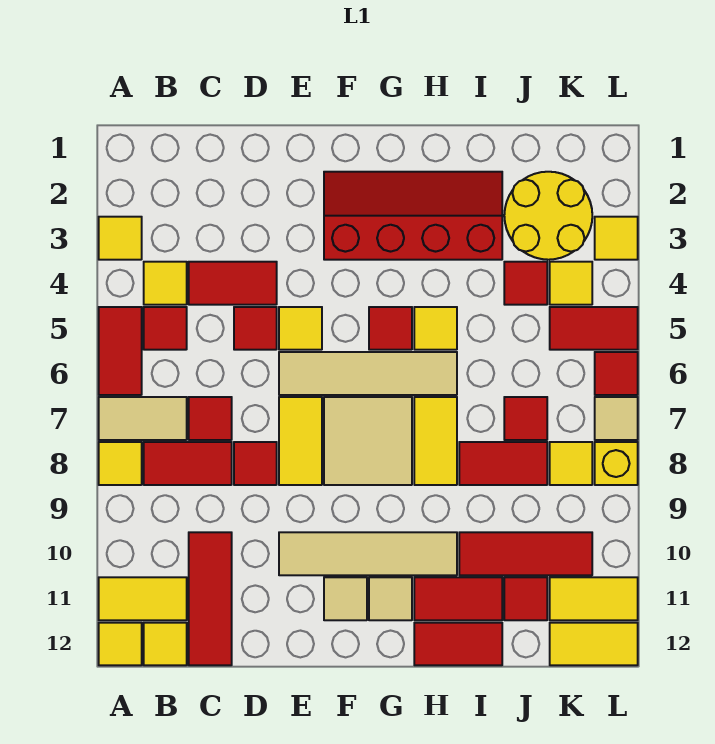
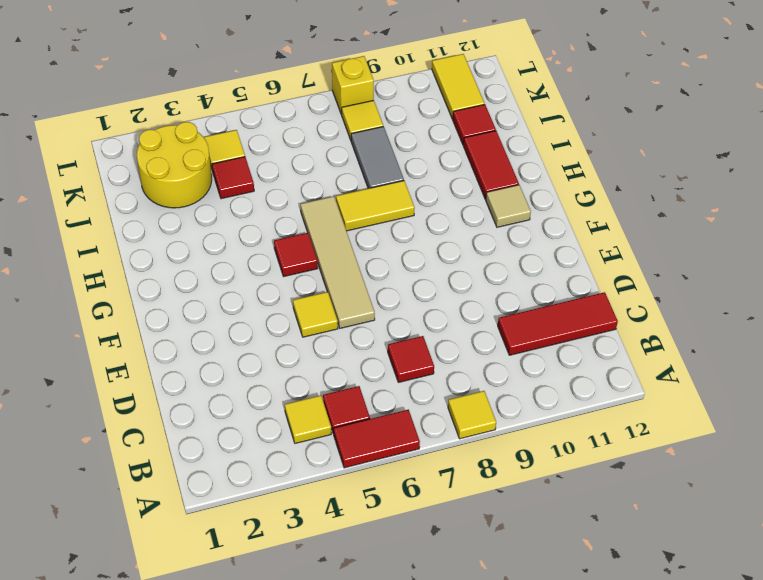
grey 1x2 tile [351,126,404,188] -> red 1x2 tile [459,442,547,485]
none -> yellow 1x1 tile [99,217,142,260]
none -> tan 1x2 tile [99,397,187,440]
none -> yellow 1x2 tile [99,577,187,620]
none -> yellow 1x1 tile [99,623,142,665]

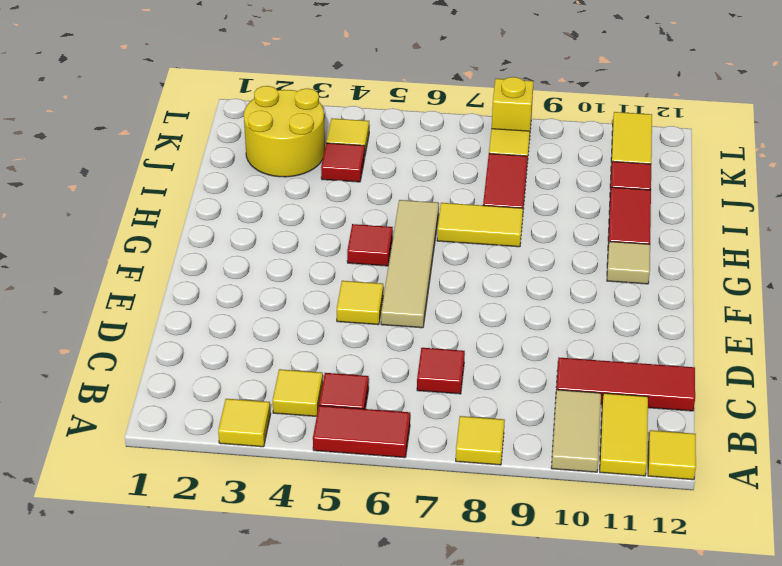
tan 1x2 tile [551,390,601,472] -> tan 1x2 tile moved to [99,397,187,440]
none -> red 1x2 tile [144,442,232,485]
none -> yellow 1x1 tile [144,623,187,665]
none -> red 1x2 tile [189,262,277,305]
none -> red 1x1 tile [234,307,277,350]

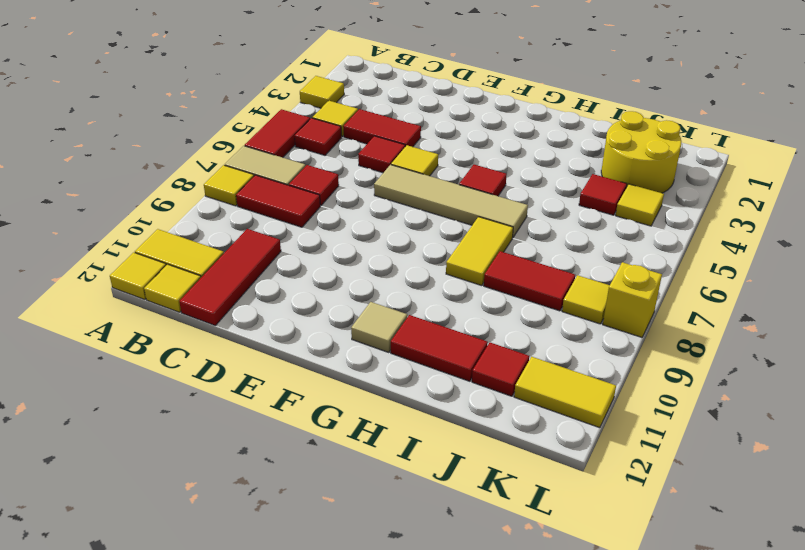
none -> red 1x1 tile [234,442,277,485]
none -> yellow 1x2 tile [279,397,322,485]
none -> tan 1x4 tile [279,532,457,575]
none -> red 2x4 slope [324,172,502,260]

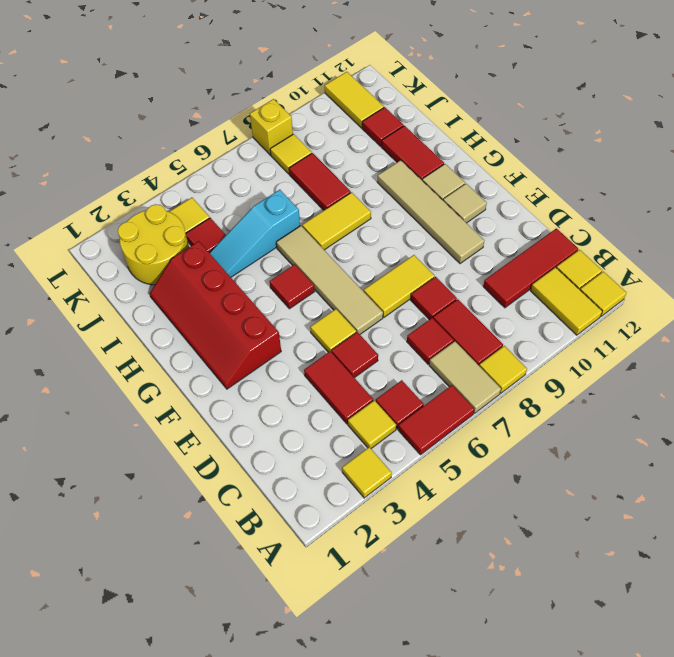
cyan 1x3 slope [210,190,300,277] -> none
none -> tan 2x2 tile [324,397,412,485]
none -> yellow 1x1 tile [414,307,457,350]
none -> red 1x2 tile [414,623,502,665]
none -> red 1x3 tile [459,532,592,575]

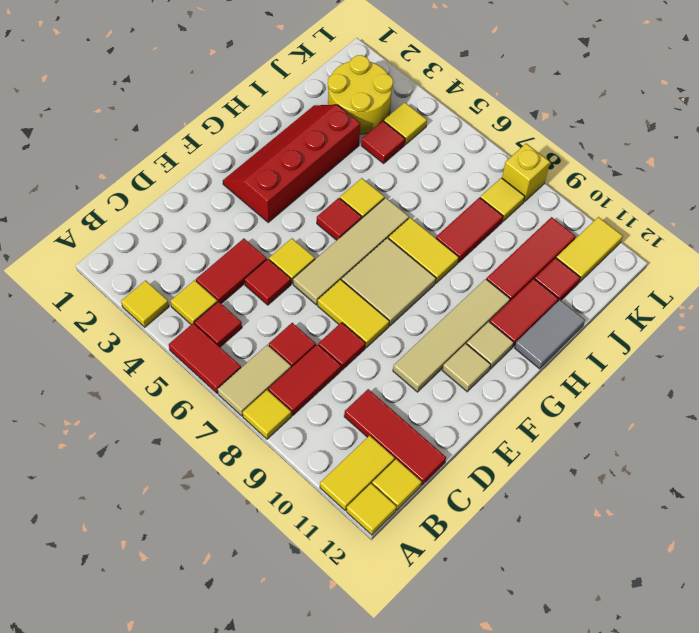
grey 1x2 tile [515,300,585,369] -> red 1x2 tile [414,623,502,665]
none -> red 1x1 tile [504,397,547,440]
none -> red 1x2 tile [550,307,638,350]
none -> yellow 1x2 tile [550,623,638,665]
none -> yellow 1x1 tile [595,217,638,260]

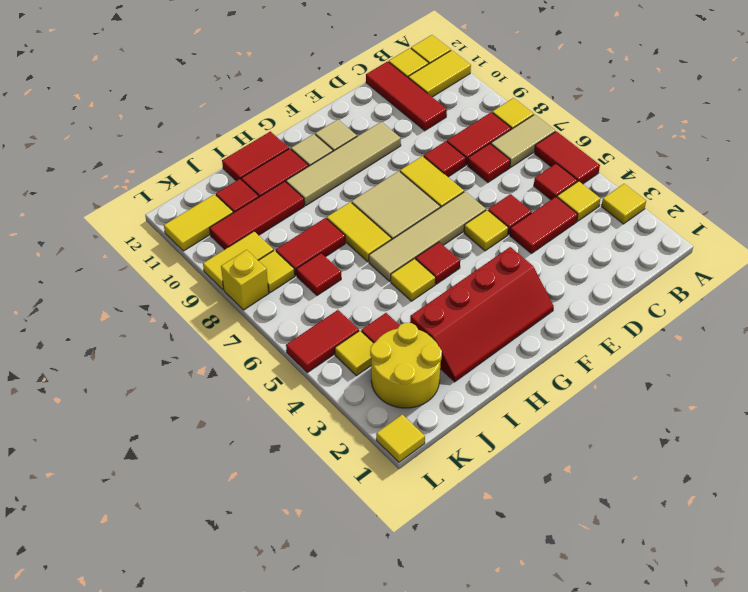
yellow 1x2 tile [203,231,274,290] -> yellow 1x2 tile moved to [550,623,638,665]
yellow 1x1 tile [376,414,425,462] -> yellow 1x1 tile moved to [595,217,638,260]
none -> red 1x1 tile [595,352,638,395]
none -> tan 1x1 tile [595,397,638,440]

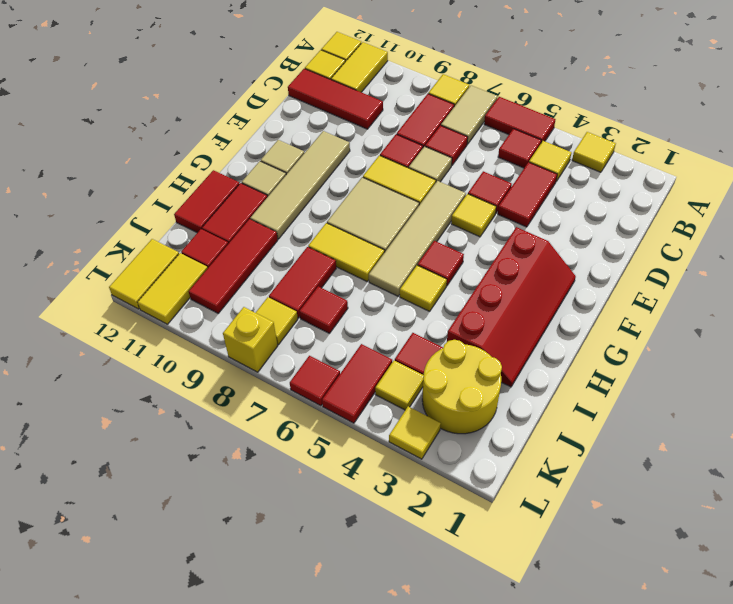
tan 1x1 tile [409,146,452,182] -> tan 1x1 tile moved to [595,397,638,440]

